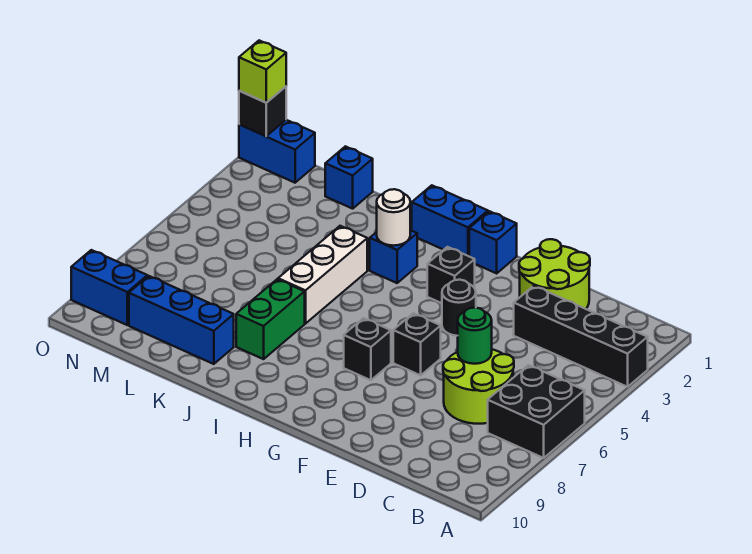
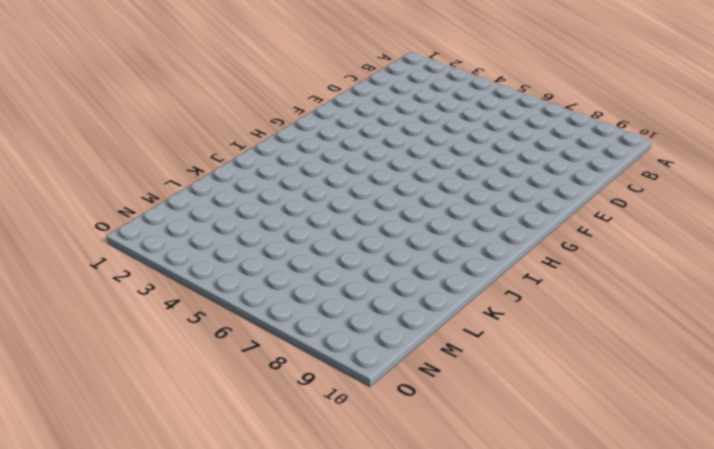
none -> black 1x4 brick [514,286,648,387]
none -> black 2x2 brick [488,365,585,458]
none -> lime 2x2 round brick [443,349,514,424]

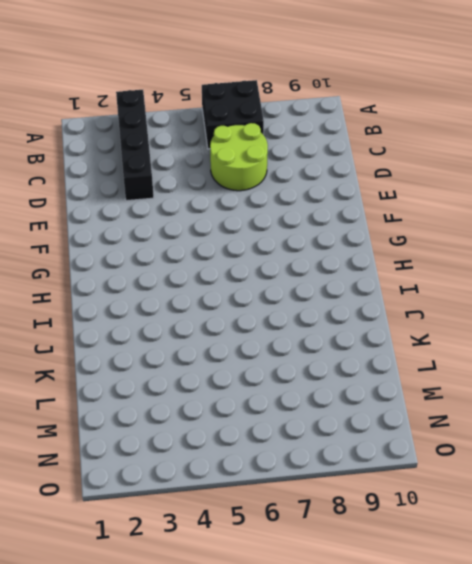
none -> lime 2x2 round brick [519,239,590,309]
none -> black 1x1 round brick [442,280,476,336]
none -> black 1x1 brick [393,313,441,375]

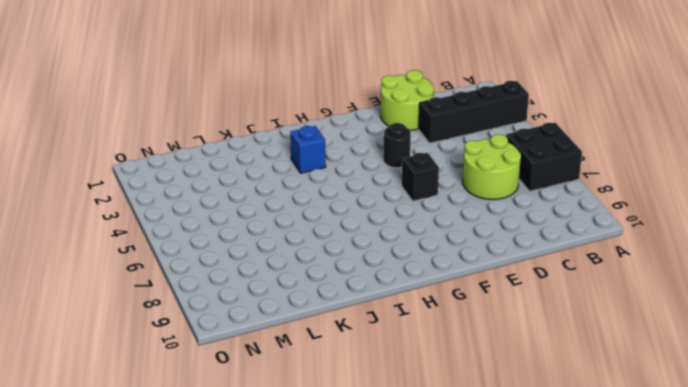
none -> blue 1x1 brick [469,211,517,273]
none -> black 1x1 brick [427,247,475,303]
none -> black 1x1 brick [344,318,391,380]

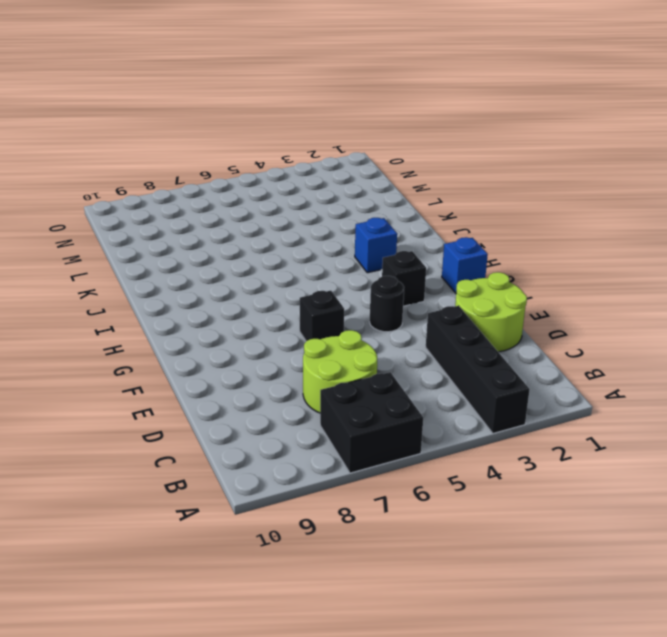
none -> black 1x1 brick [344,318,391,380]
none -> blue 1x2 brick [412,185,488,256]
none -> white 1x3 brick [278,226,367,324]

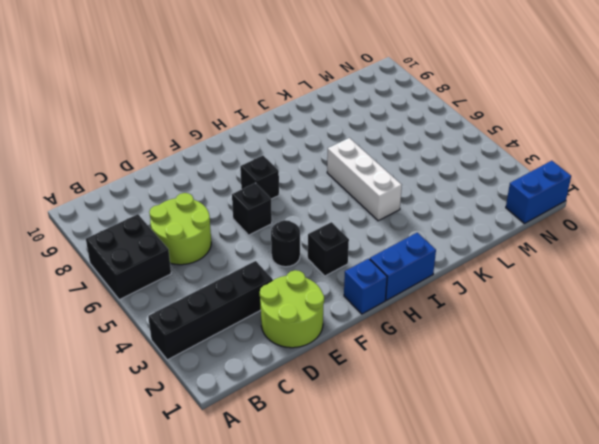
none -> blue 1x1 brick [370,230,417,283]
none -> green 1x2 brick [236,279,305,359]
none -> blue 1x3 brick [129,276,234,364]

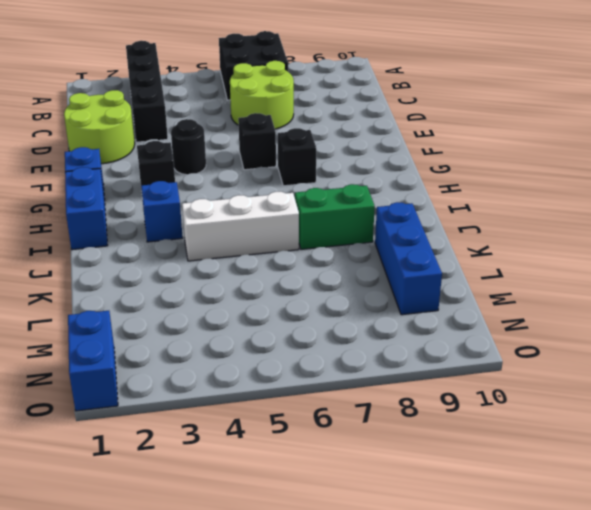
none -> blue 1x1 brick [325,146,373,209]
none -> blue 1x2 brick [71,250,147,325]
none -> green 1x1 round brick [458,308,492,364]

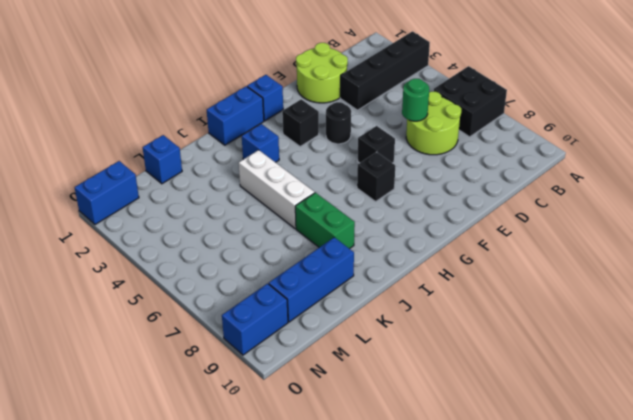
none -> white 1x1 round brick [377,189,411,246]
none -> black 1x1 brick [239,87,286,136]
none -> lime 1x1 brick [239,41,286,103]

